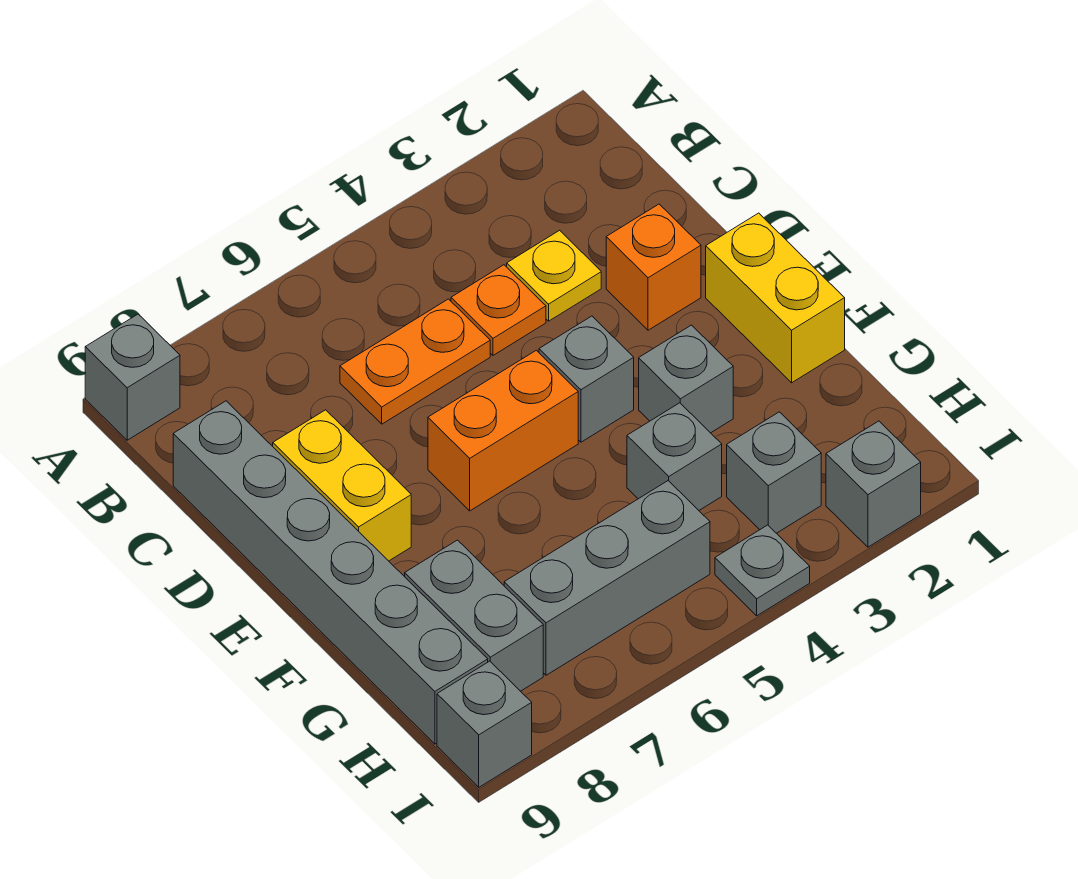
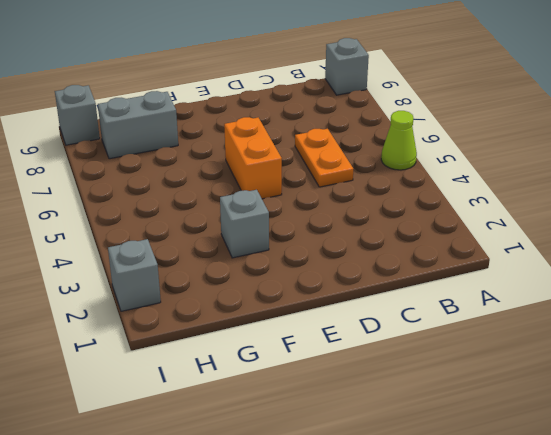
lime 1x1 cone [381,111,417,170] -> none
none -> yellow 1x1 plate [507,230,601,321]
none -> orange 1x1 plate [451,265,546,355]
none -> grey 1x6 brick [173,401,488,744]

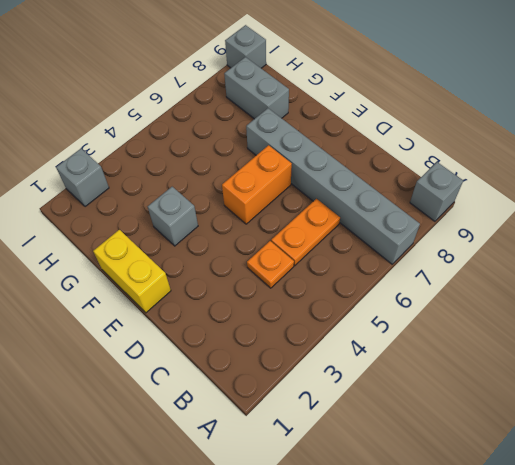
grey 1x6 brick [246,108,420,264] -> grey 1x6 brick moved to [173,401,488,744]
none -> yellow 1x1 plate [507,230,601,321]
none -> orange 1x1 brick [606,204,701,330]
none -> yellow 1x2 brick [273,410,411,561]

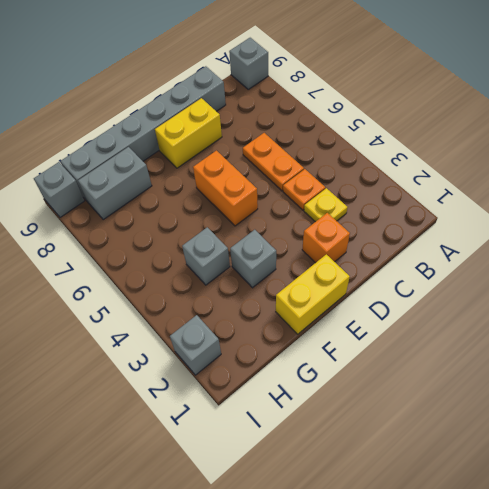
none -> grey 1x1 brick [539,316,634,442]
none -> grey 1x1 brick [727,412,821,533]
none -> grey 1x3 brick [504,481,710,675]

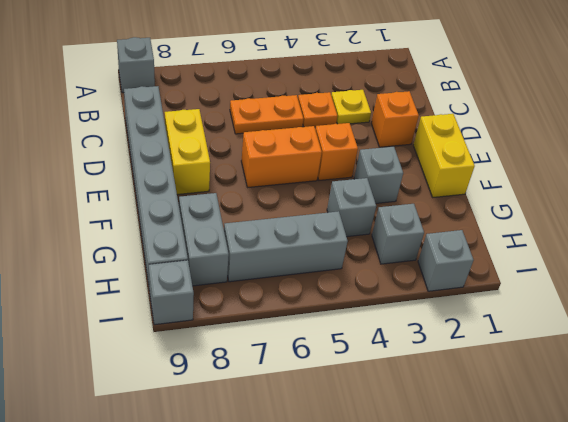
orange 1x1 brick [315,123,358,180] -> grey 1x1 brick [539,316,634,442]
none -> grey 1x1 plate [715,525,810,616]

